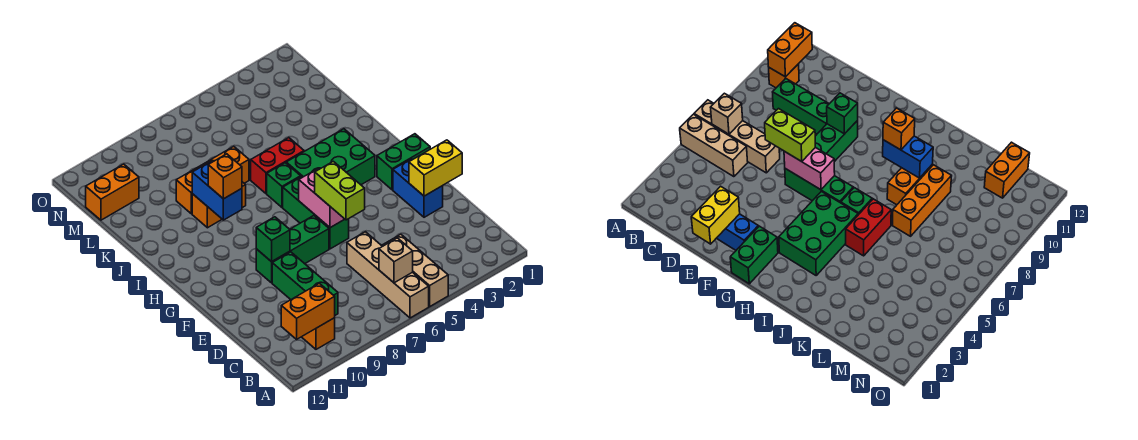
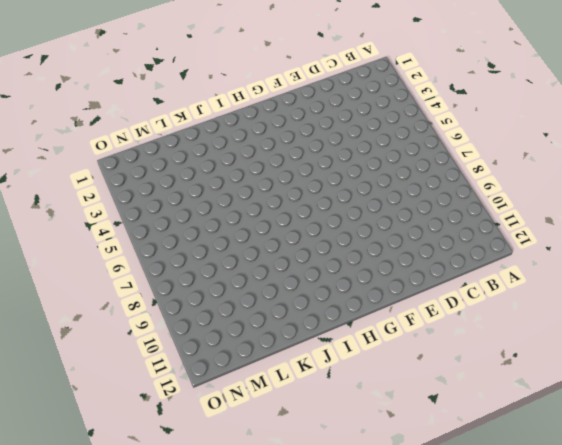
none -> tan 1x3 brick [382,234,448,306]
none -> tan 1x4 brick [347,232,429,318]
none -> orange 1x1 brick [302,318,335,349]

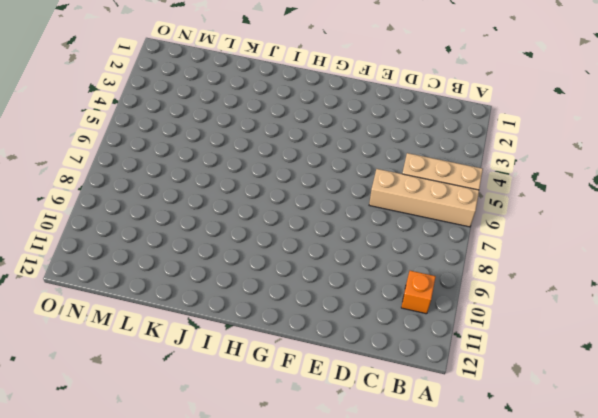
none -> green 1x3 brick [272,252,338,315]
none -> blue 1x2 brick [393,159,443,217]
none -> green 1x3 brick [283,177,349,249]

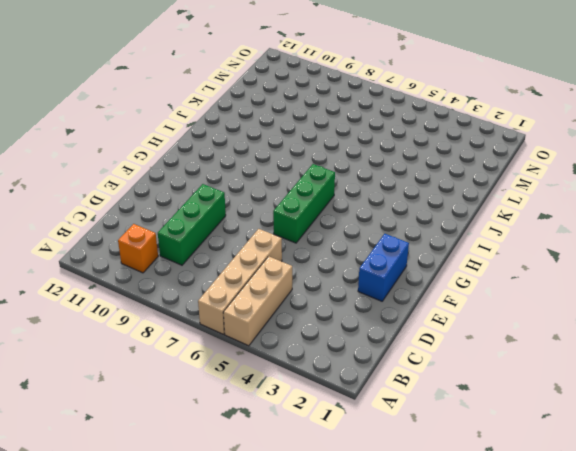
none -> green 1x3 brick [256,216,329,283]
none -> green 1x2 brick [377,134,430,190]
none -> green 2x3 brick [286,129,375,185]

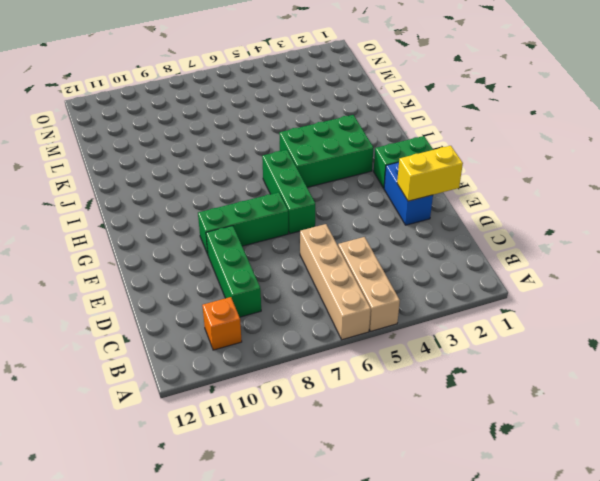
none -> green 1x1 brick [267,163,301,207]
none -> red 1x2 brick [251,138,304,194]
none -> orange 1x2 brick [192,182,246,228]

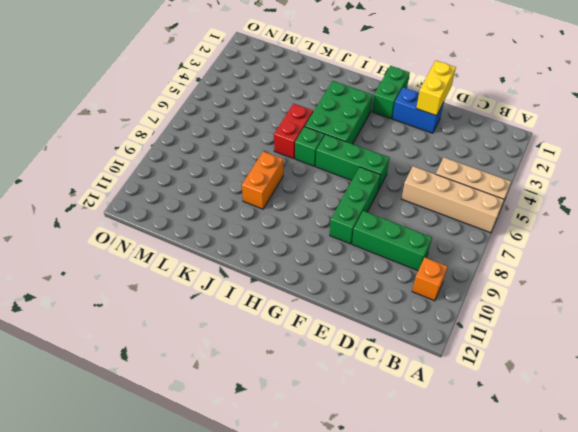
none -> orange 1x3 brick [176,146,249,214]
none -> orange 1x2 brick [86,164,139,220]
none -> tan 1x1 brick [379,238,413,283]

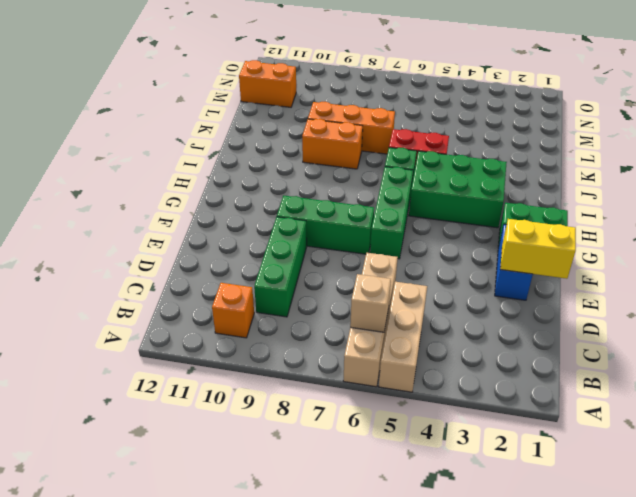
none -> orange 1x2 brick [281,283,335,339]
none -> pink 1x2 brick [299,169,344,228]
none -> green 1x1 brick [256,217,290,262]

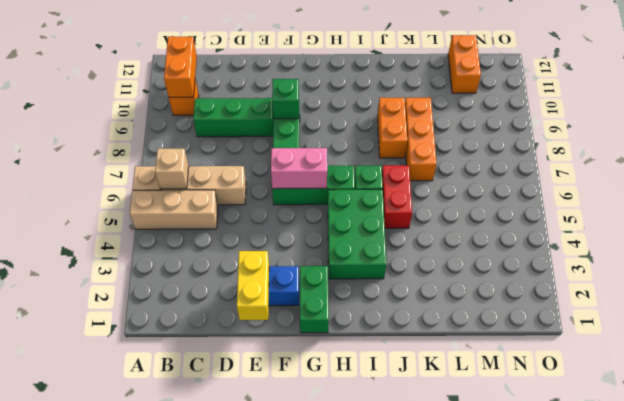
none -> blue 1x2 brick [192,162,242,220]
none -> lime 1x2 brick [315,161,365,220]
none -> orange 1x1 brick [208,154,242,199]

